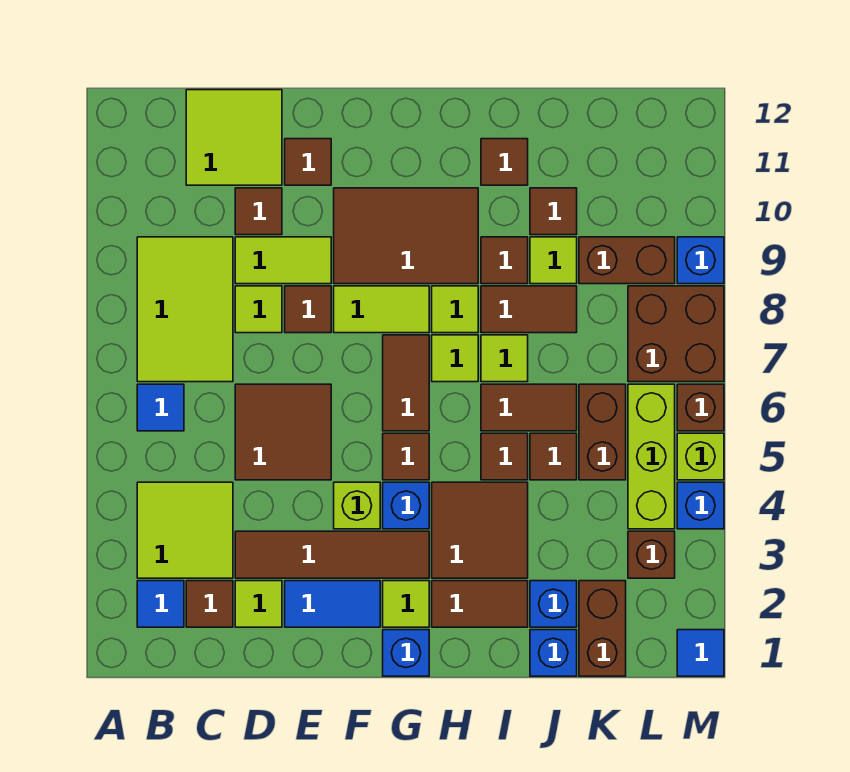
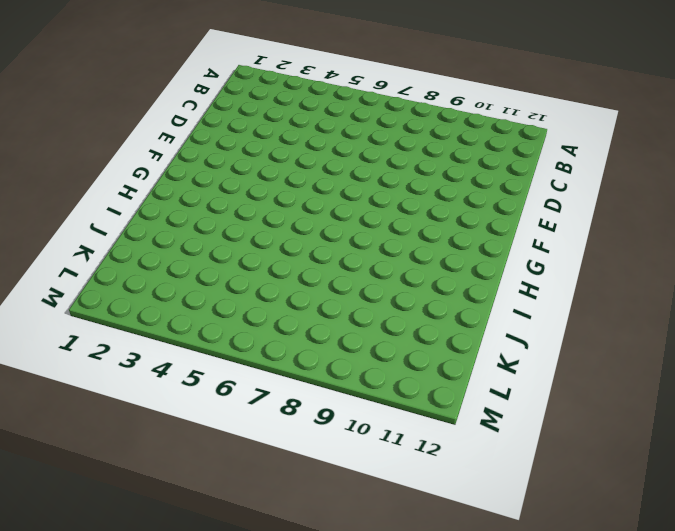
none -> blue 1x1 tile [137,581,184,627]
none -> lime 2x2 tile [137,482,233,578]
none -> blue 1x1 tile [137,384,184,431]
none -> lime 2x3 tile [137,237,233,382]

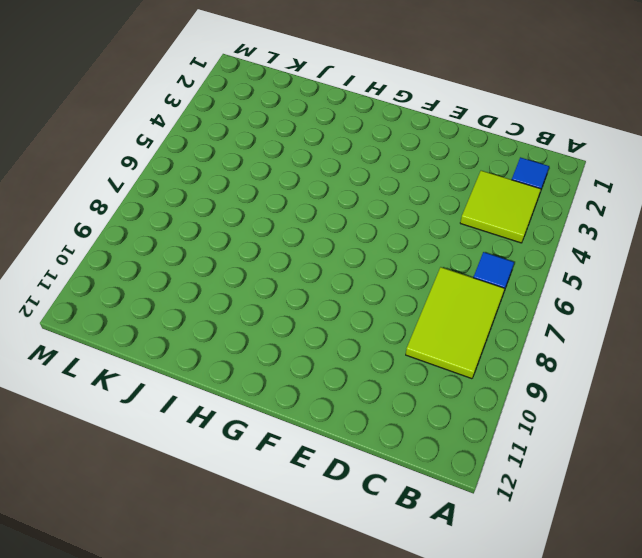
none -> brown 1x1 tile [186,581,233,627]
none -> lime 2x2 tile [186,90,282,185]
none -> lime 1x1 tile [235,581,282,627]
none -> brown 1x4 tile [235,531,429,578]

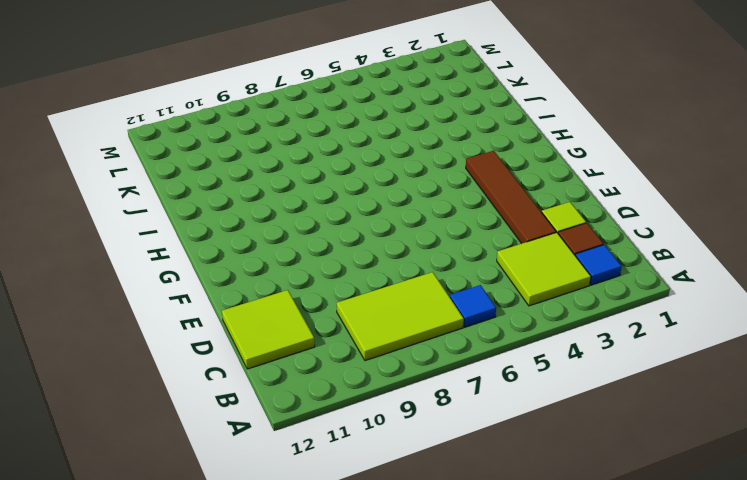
none -> brown 2x2 tile [235,384,331,480]
none -> lime 1x1 tile [235,286,282,333]
none -> lime 1x2 tile [235,237,331,284]
none -> brown 1x1 tile [235,188,282,235]

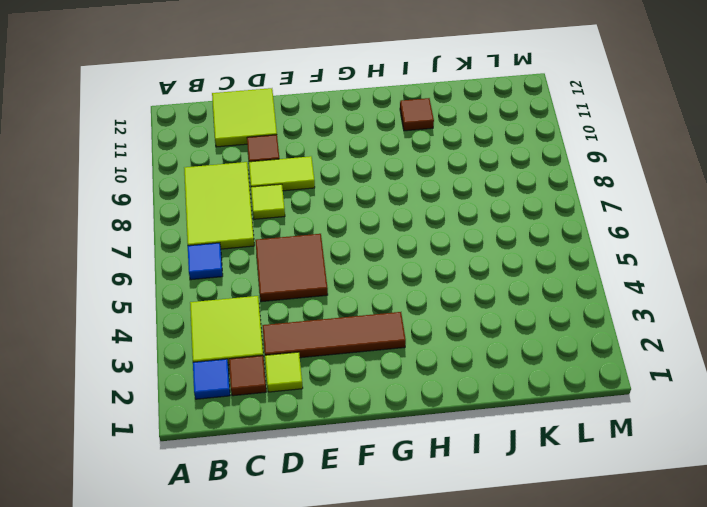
none -> blue 1x2 tile [285,581,380,627]
none -> brown 1x1 tile [285,286,331,333]
none -> brown 1x1 tile [285,139,331,185]
none -> lime 1x1 brick [334,482,380,529]

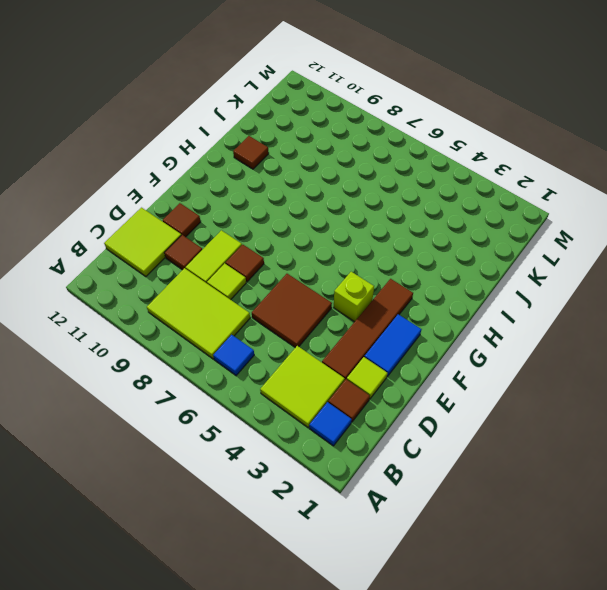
none -> lime 1x2 tile [334,286,429,333]
none -> brown 2x3 tile [334,188,478,284]
none -> blue 1x1 brick [383,630,429,676]
none -> lime 1x1 tile [383,581,429,627]

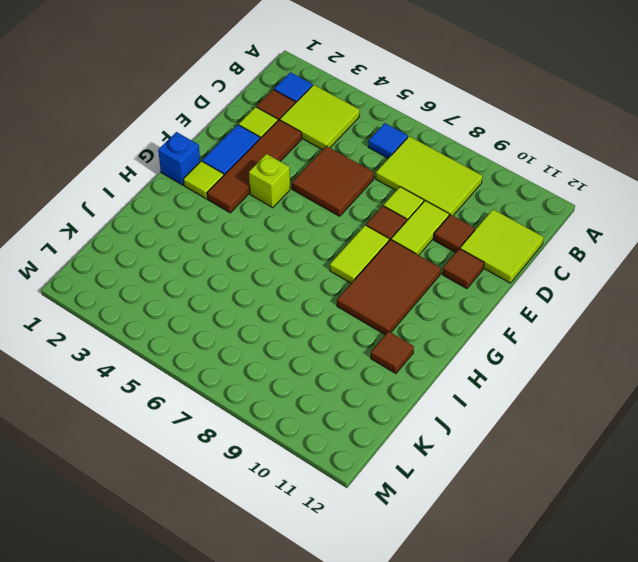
none -> blue 1x1 brick [383,482,429,529]
none -> brown 1x1 tile [383,433,429,480]
none -> brown 1x2 tile [383,335,429,431]
none -> brown 1x2 tile [432,581,528,627]

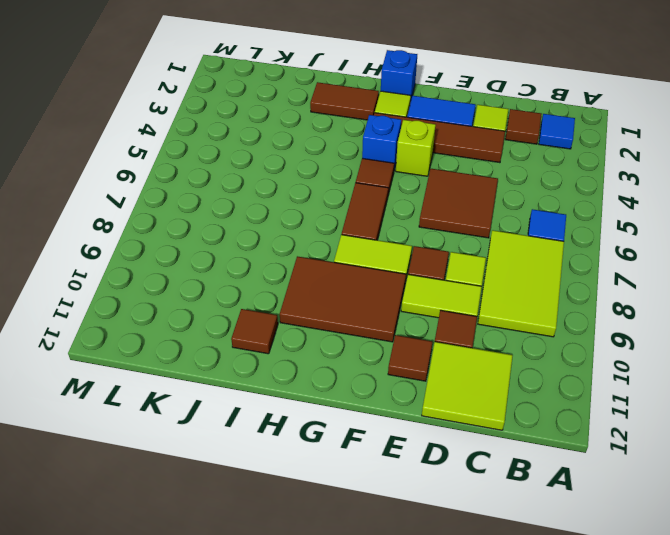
none -> lime 2x2 tile [137,482,233,578]
none -> brown 2x2 tile [432,482,528,578]
none -> lime 1x1 tile [432,335,478,382]
none -> lime 1x1 tile [432,286,478,333]

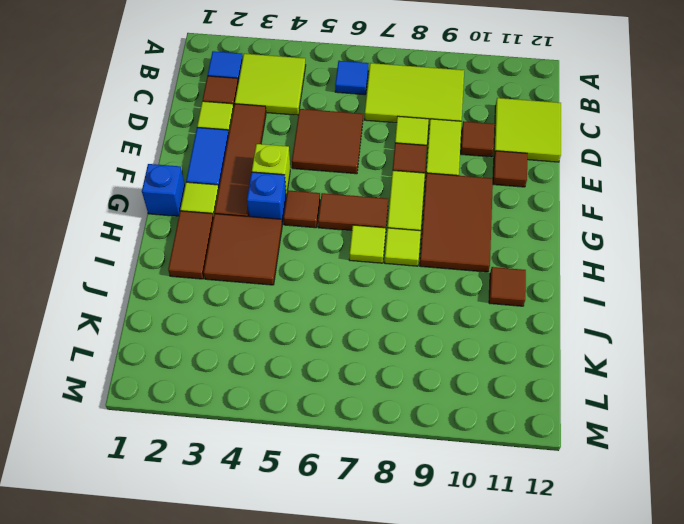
none -> brown 1x1 tile [481,433,528,480]
none -> brown 1x2 tile [481,384,577,431]
none -> lime 1x1 tile [481,335,528,382]
none -> brown 1x2 tile [481,286,577,333]

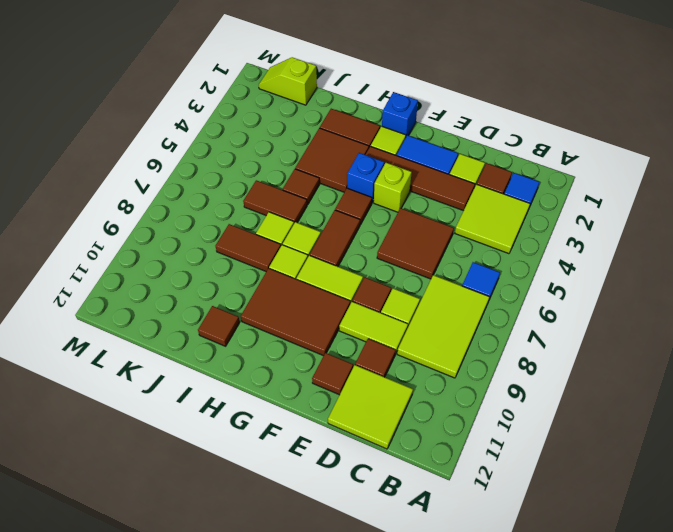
lime 1x2 slope [259,57,317,105] -> brown 1x2 brick [579,581,626,676]
none -> brown 1x1 tile [481,237,528,284]
none -> blue 1x1 brick [530,630,577,676]
none -> blue 1x1 brick [530,581,577,627]
none -> brown 1x1 tile [530,433,577,480]

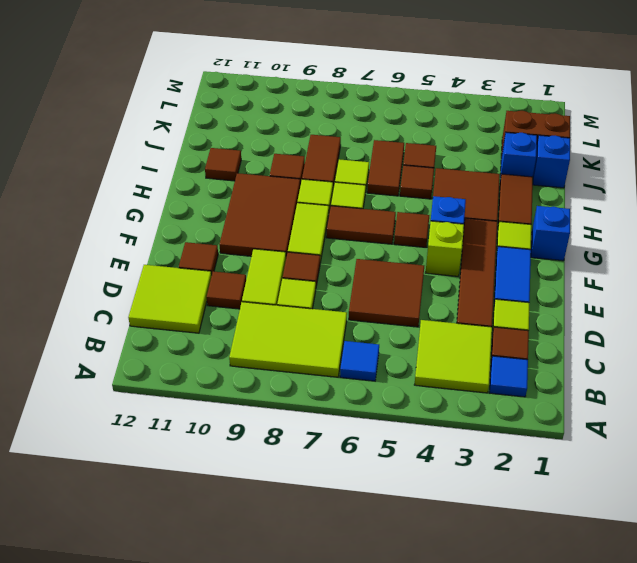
none -> lime 1x1 tile [530,237,577,284]
none -> brown 1x1 tile [530,188,577,235]
none -> brown 1x2 brick [579,384,626,480]
none -> brown 1x2 brick [579,237,675,284]

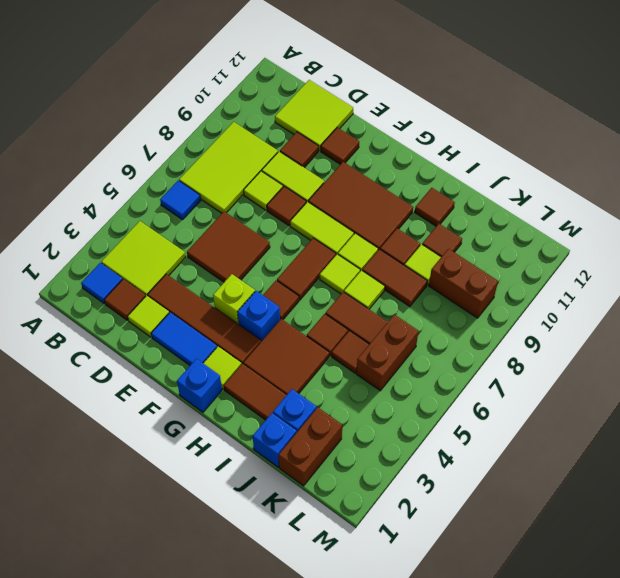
none -> brown 1x1 brick [628,531,675,578]
none -> lime 1x3 brick [628,384,675,529]
none -> brown 2x2 brick [628,286,724,382]
none -> blue 1x1 tile [677,630,724,676]

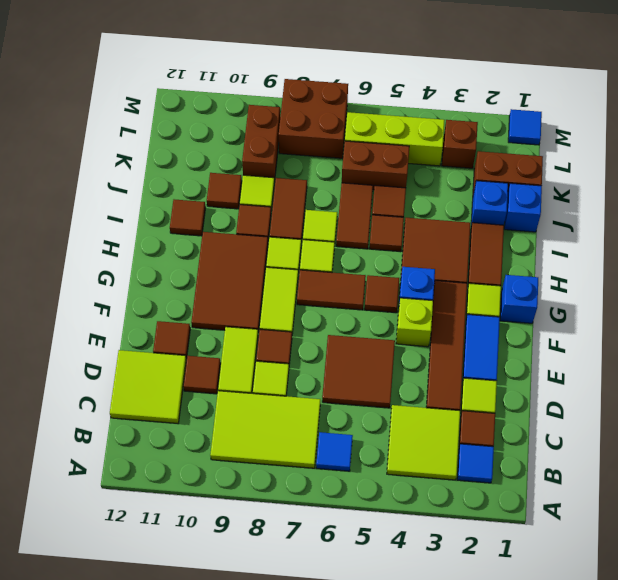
none -> blue 1x1 brick [677,482,724,529]
none -> lime 1x1 brick [677,433,724,480]
none -> brown 1x1 brick [677,384,724,431]
none -> blue 1x1 brick [677,237,724,284]

